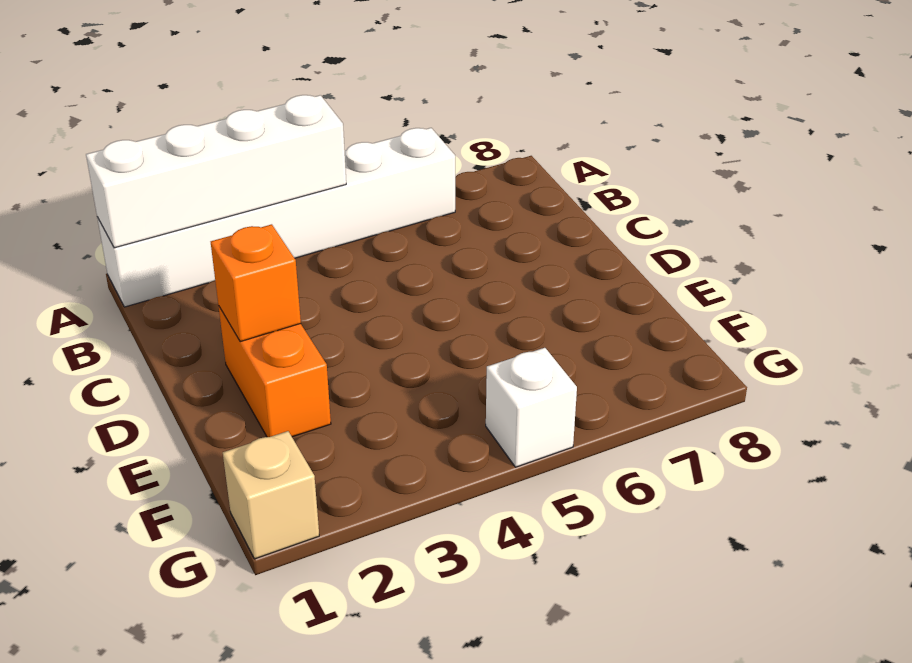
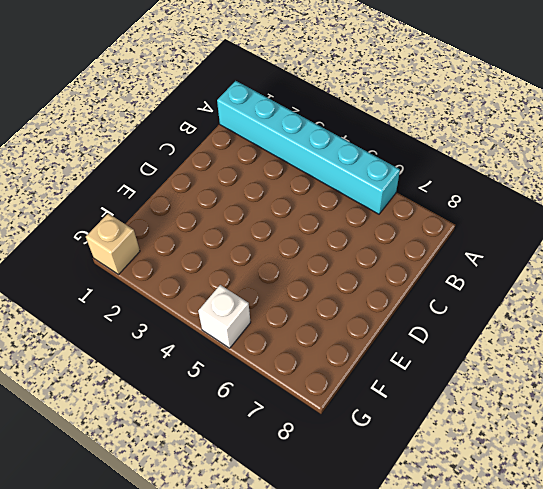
cyan 1x6 brick [217,81,400,214] -> white 1x6 brick [97,128,455,307]
none -> orange 1x2 brick [219,307,331,437]
none -> white 1x4 brick [86,95,346,248]

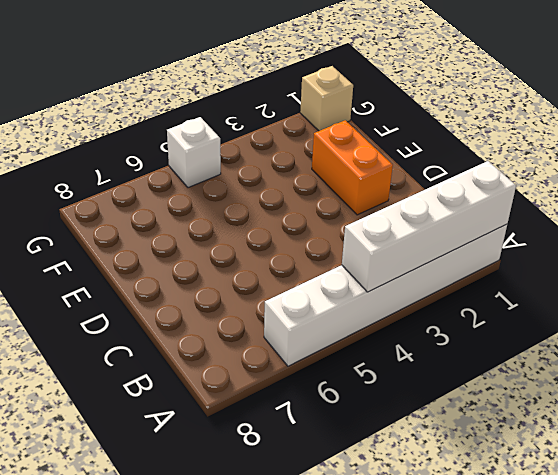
none -> orange 1x1 brick [211,224,301,342]

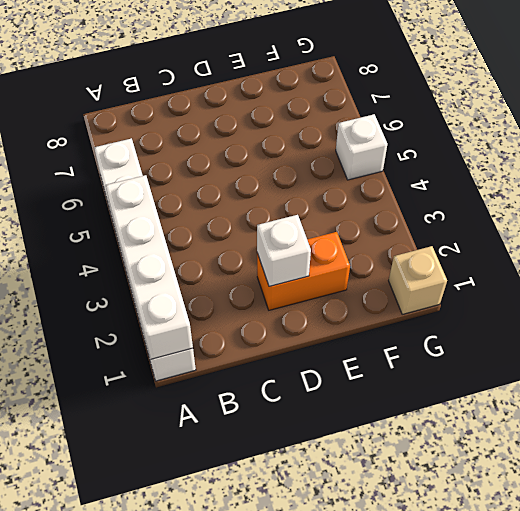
white 1x1 brick [257,215,311,286] -> orange 1x1 brick [211,224,301,342]

